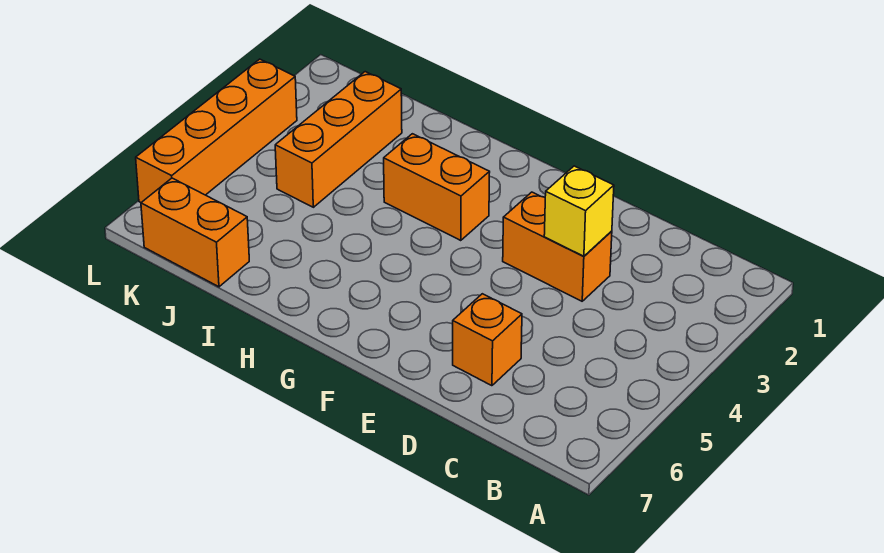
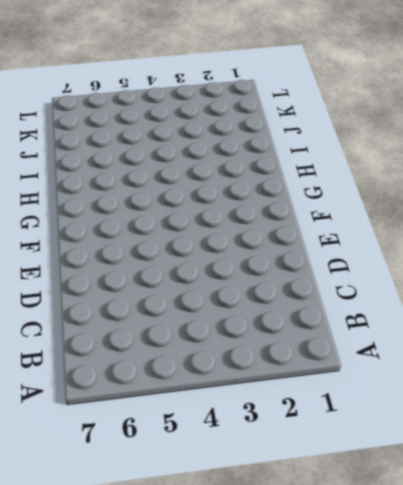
none -> orange 1x2 brick [503,192,612,301]
none -> orange 1x1 brick [453,294,522,386]

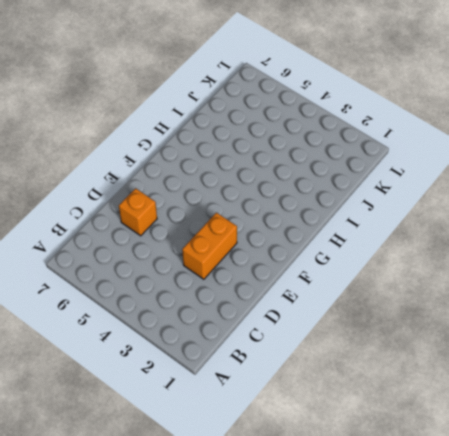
none -> orange 1x2 brick [384,134,490,241]
none -> orange 1x3 brick [275,72,402,207]

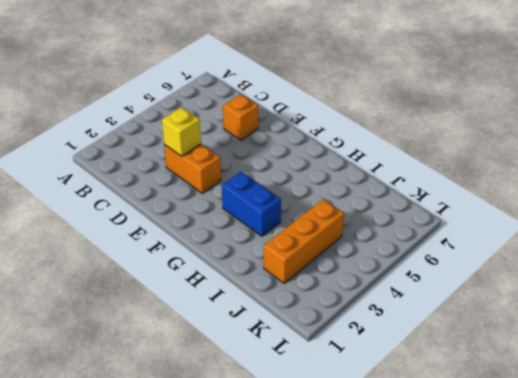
blue 1x2 brick [222,172,281,236] -> orange 1x2 brick [384,134,490,241]
none -> orange 1x2 brick [141,178,249,287]
none -> orange 1x4 brick [136,59,297,202]

